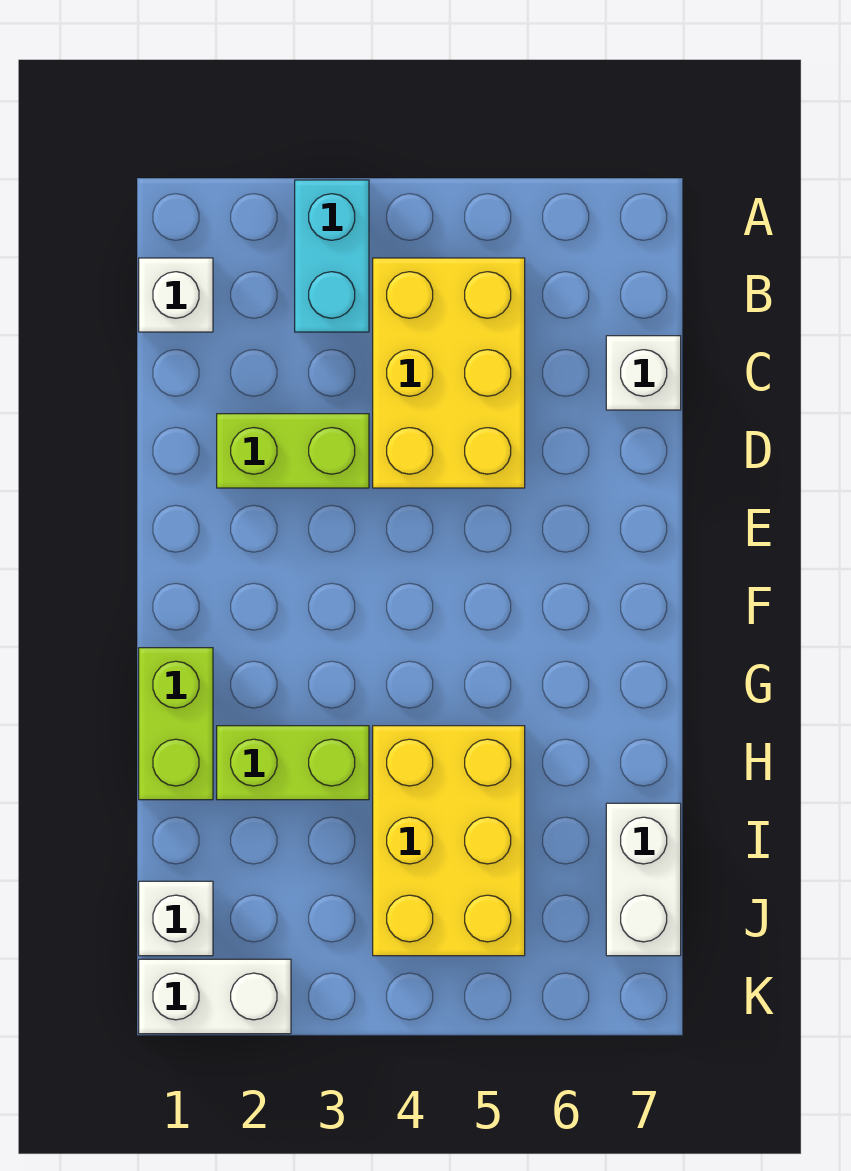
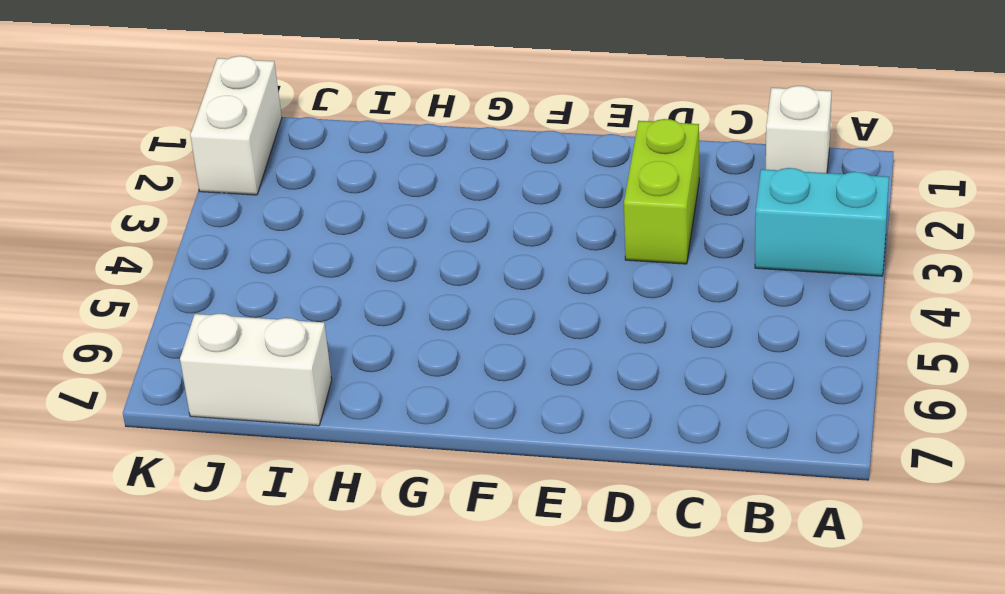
none -> yellow 2x3 brick [373,258,525,488]
none -> white 1x1 brick [606,336,681,410]

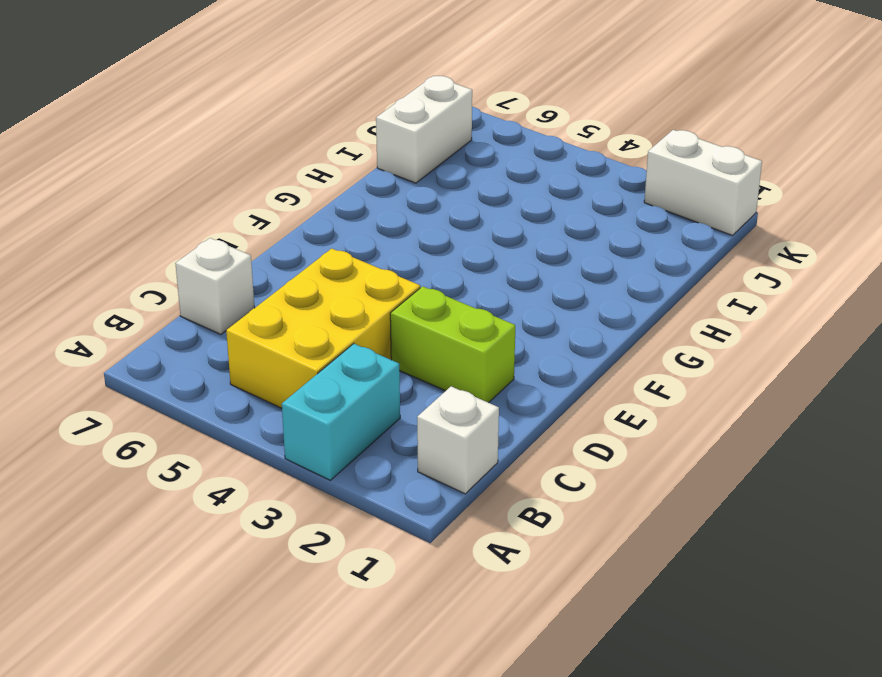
none -> lime 1x2 brick [139,648,213,800]
none -> lime 1x2 brick [217,726,369,800]

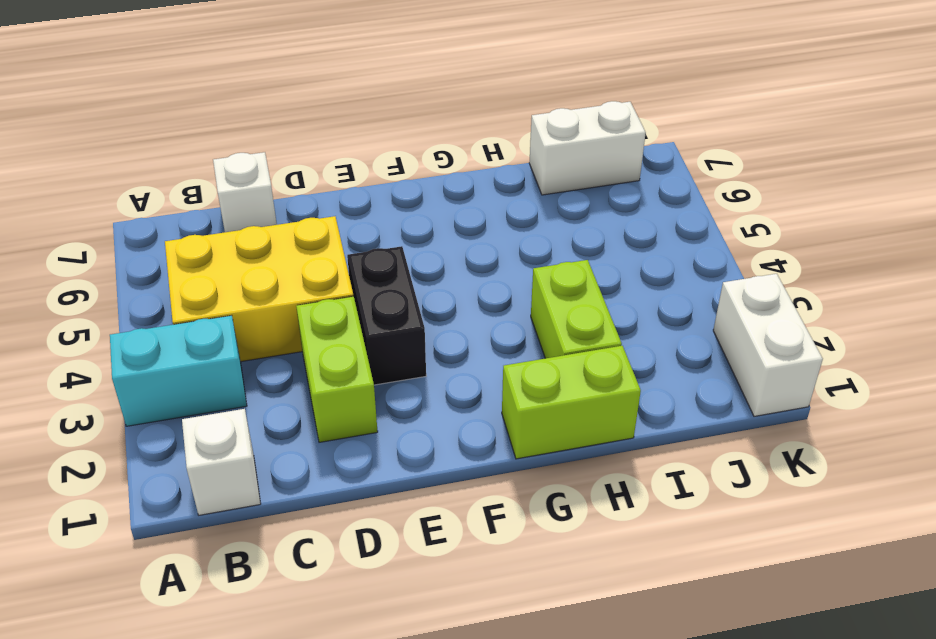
black 1x2 brick [347,246,426,385] -> none
none -> yellow 2x3 brick [373,726,525,956]
none -> white 1x1 brick [139,881,213,956]

